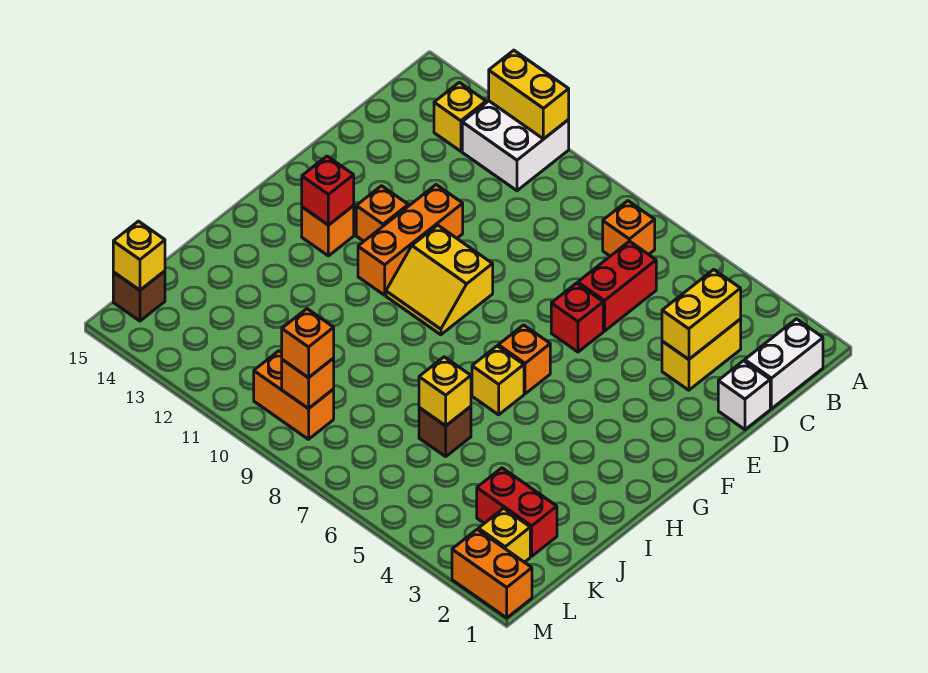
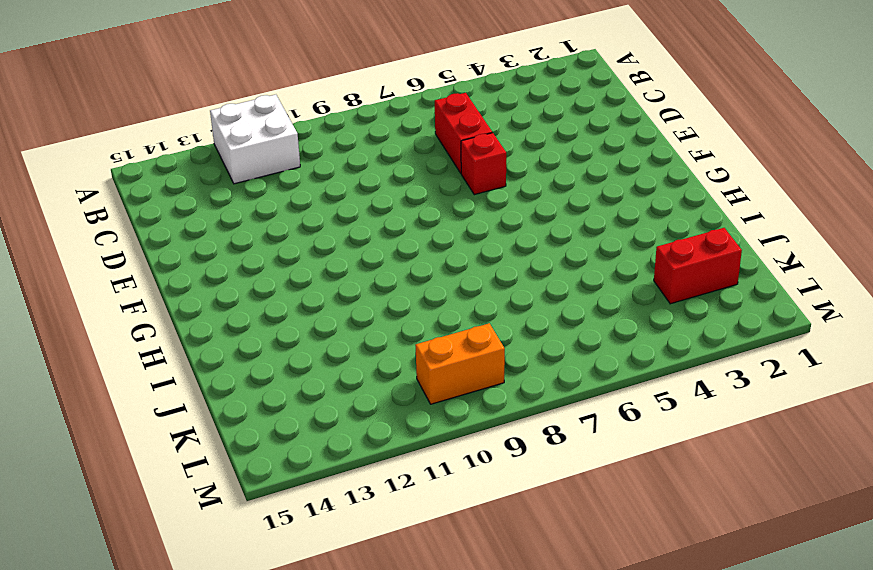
none -> white 1x2 brick [745,319,823,409]
none -> orange 1x1 brick [603,201,655,256]
none -> yellow 1x1 brick [434,82,486,151]

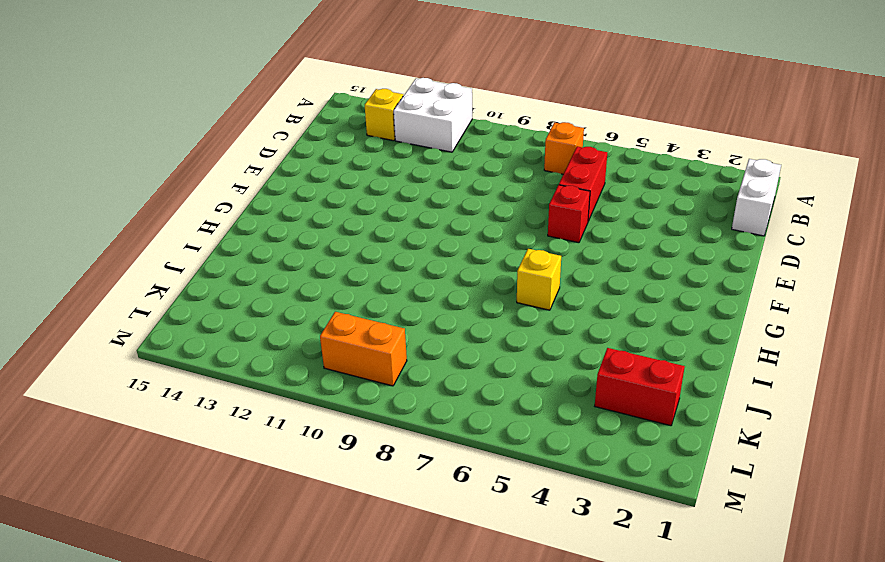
none -> yellow 1x2 brick [662,319,741,390]
none -> white 1x1 brick [718,361,770,430]
none -> orange 1x3 brick [358,185,463,295]

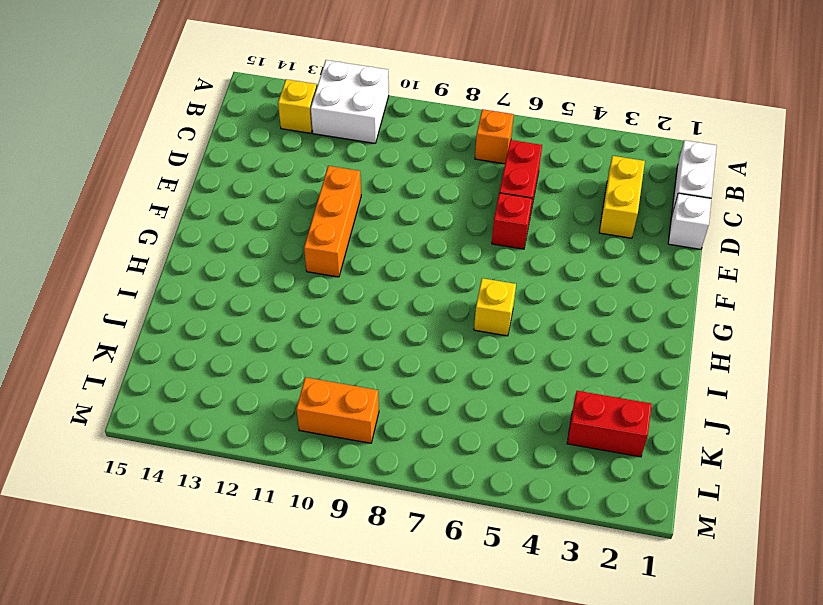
none -> yellow 2x2 slope [386,225,493,335]
none -> orange 1x1 brick [356,186,408,241]
none -> orange 1x1 brick [498,325,550,394]

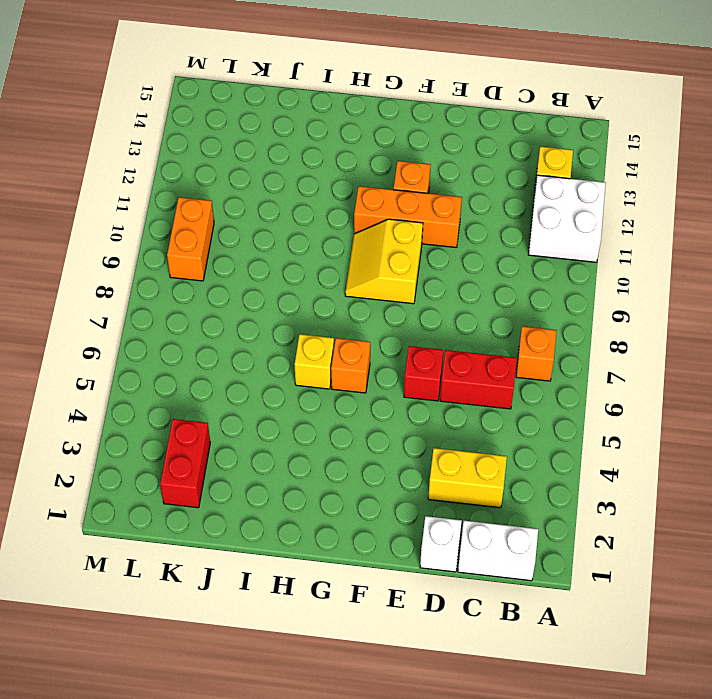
none -> orange 1x1 brick [302,206,354,256]
none -> brown 1x1 brick [419,406,471,456]
none -> yellow 1x1 brick [478,508,530,562]

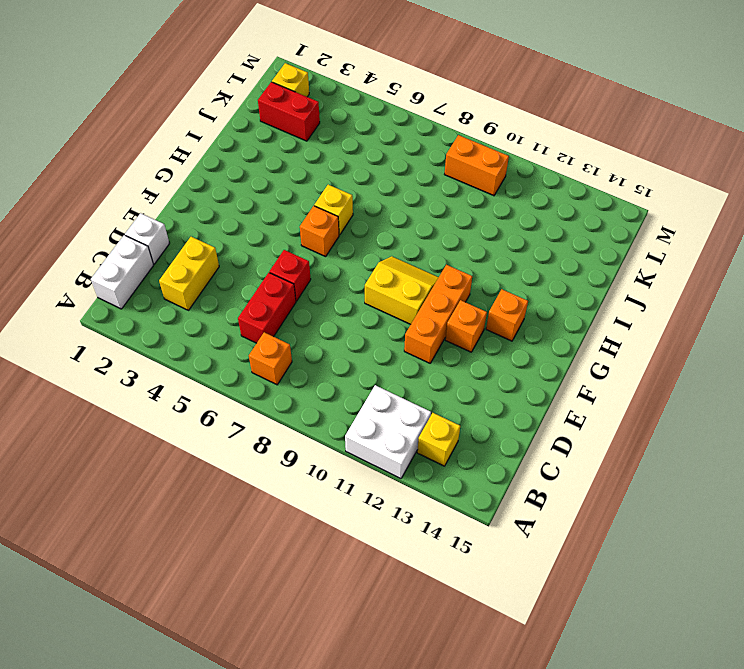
none -> brown 1x1 brick [419,406,471,456]
none -> brown 1x1 brick [113,271,165,321]
none -> orange 1x2 brick [452,529,532,618]

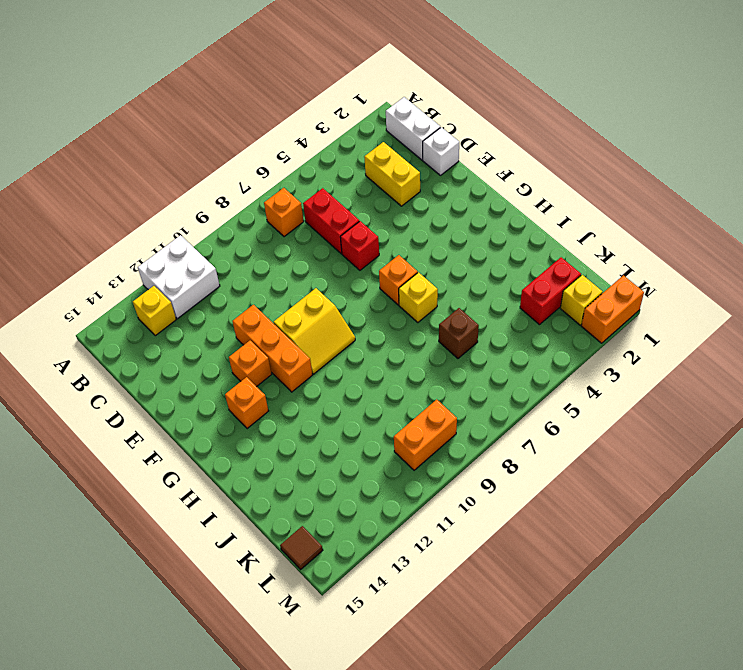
brown 1x1 tile [280,526,323,569] -> brown 1x1 brick [113,271,165,321]
none -> yellow 1x2 brick [489,50,569,139]
none -> yellow 1x2 brick [662,270,741,359]
none -> red 1x1 brick [302,156,354,225]

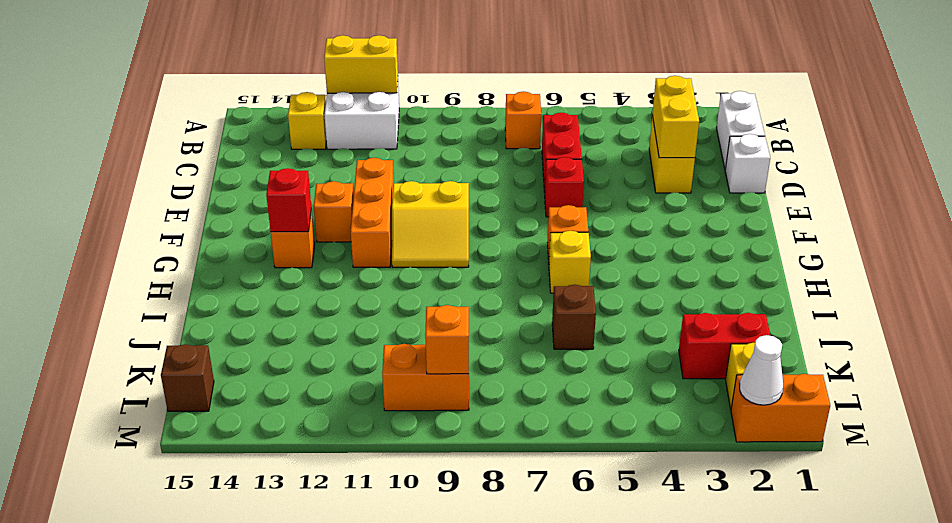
white 1x1 cone [740,335,783,405] -> none
none -> yellow 1x1 brick [419,357,471,426]
none -> yellow 1x1 brick [113,221,165,290]
none -> orange 1x1 brick [282,309,334,378]

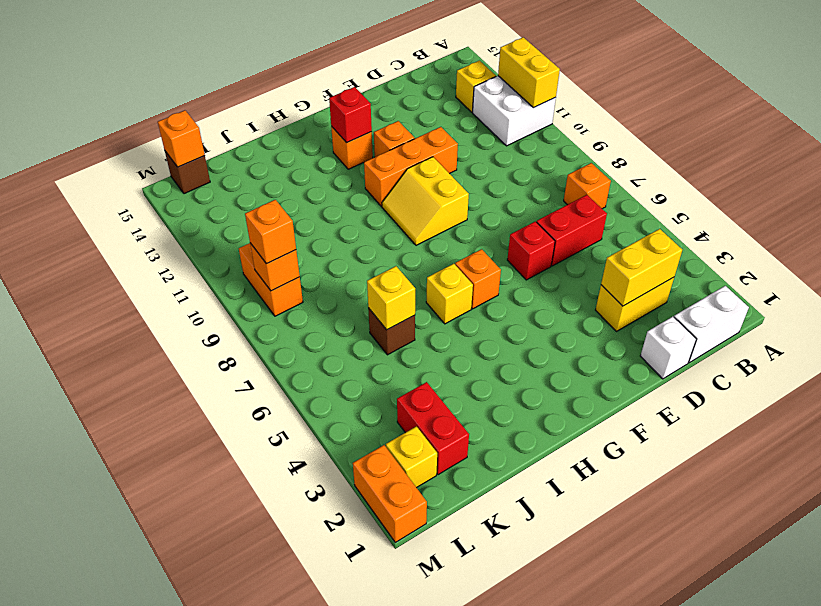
orange 1x1 brick [158,110,205,167] -> yellow 1x1 brick [113,221,165,290]

